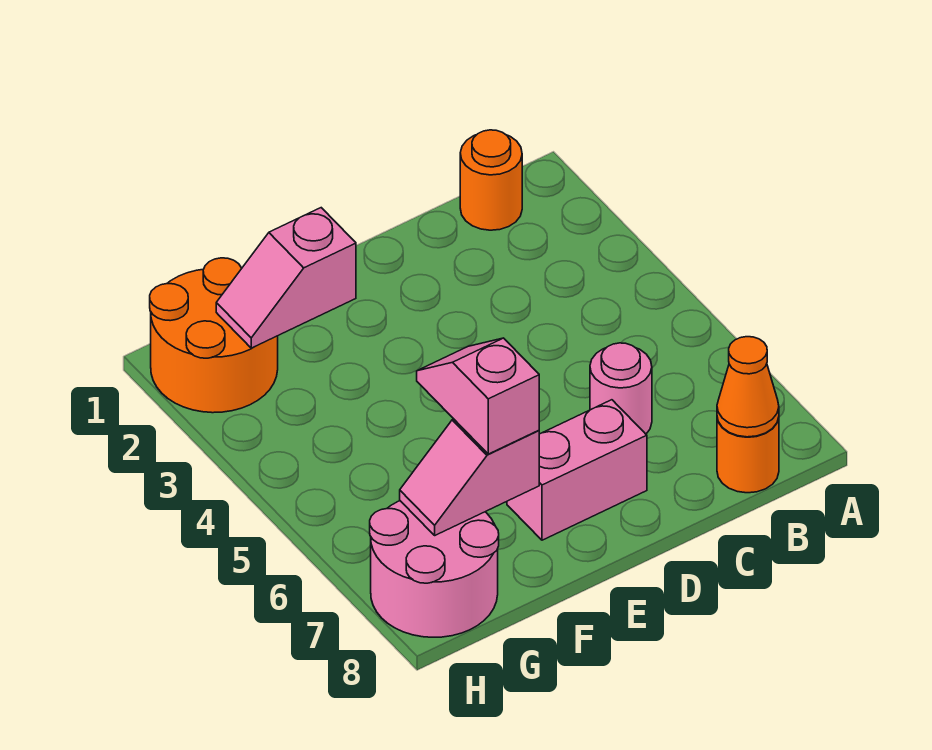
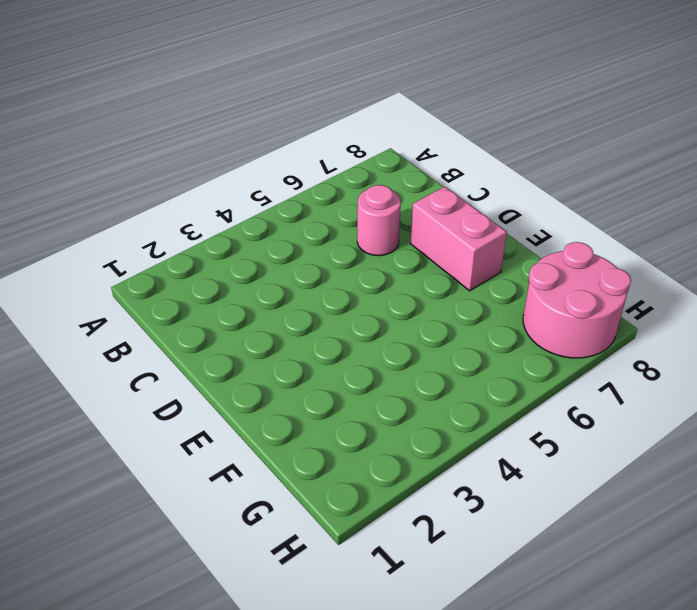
none -> orange 1x1 round brick [460,130,522,230]
none -> orange 1x1 round brick [717,418,779,493]

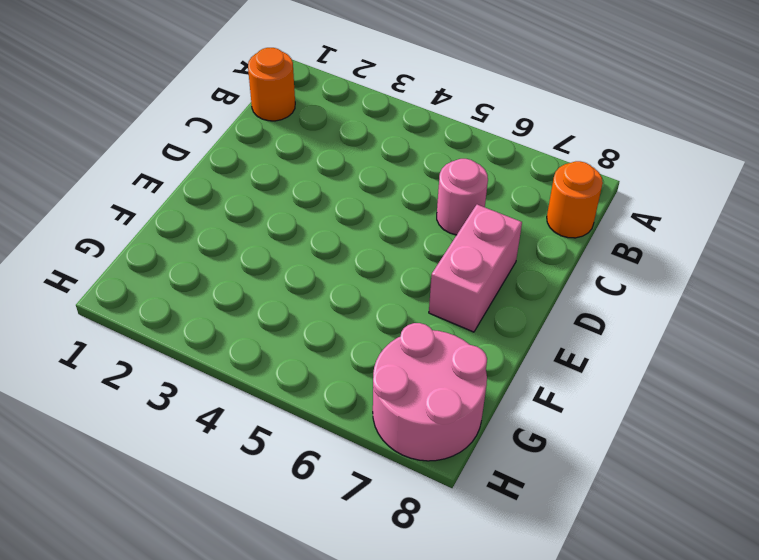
none -> orange 2x2 round brick [150,258,278,413]
none -> orange 1x1 cone [717,337,779,437]

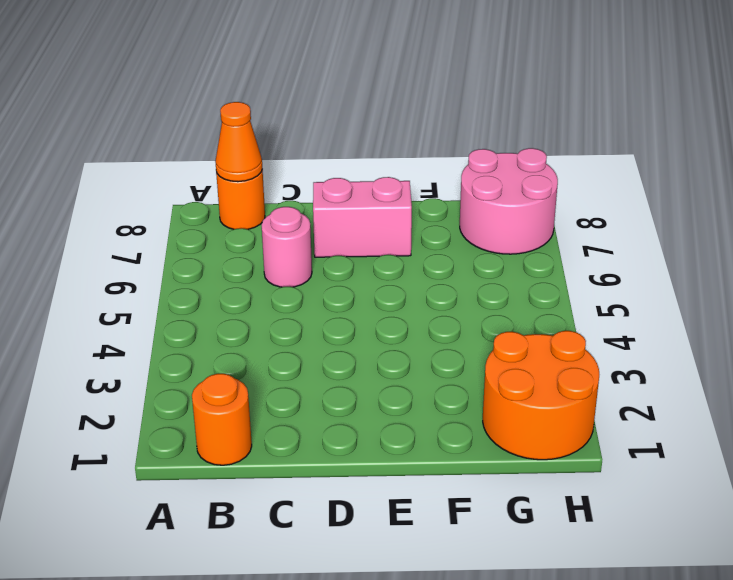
none -> pink 1x2 slope [216,208,356,348]
none -> pink 1x2 slope [400,419,539,535]

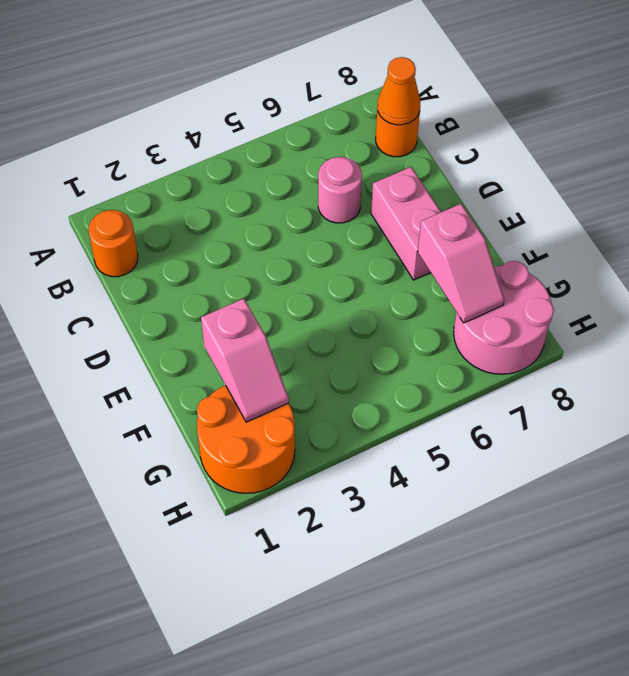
none -> pink 1x2 slope [417,338,539,454]

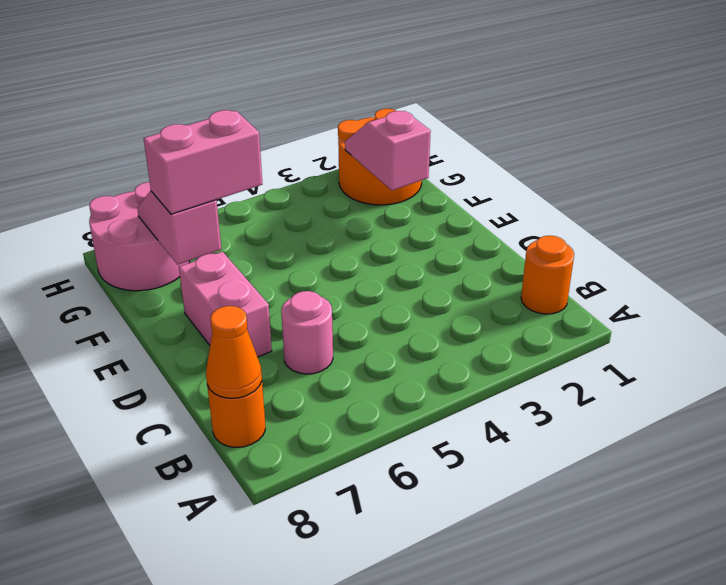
pink 1x2 brick [144,110,262,214] -> pink 1x2 slope [417,338,539,454]

